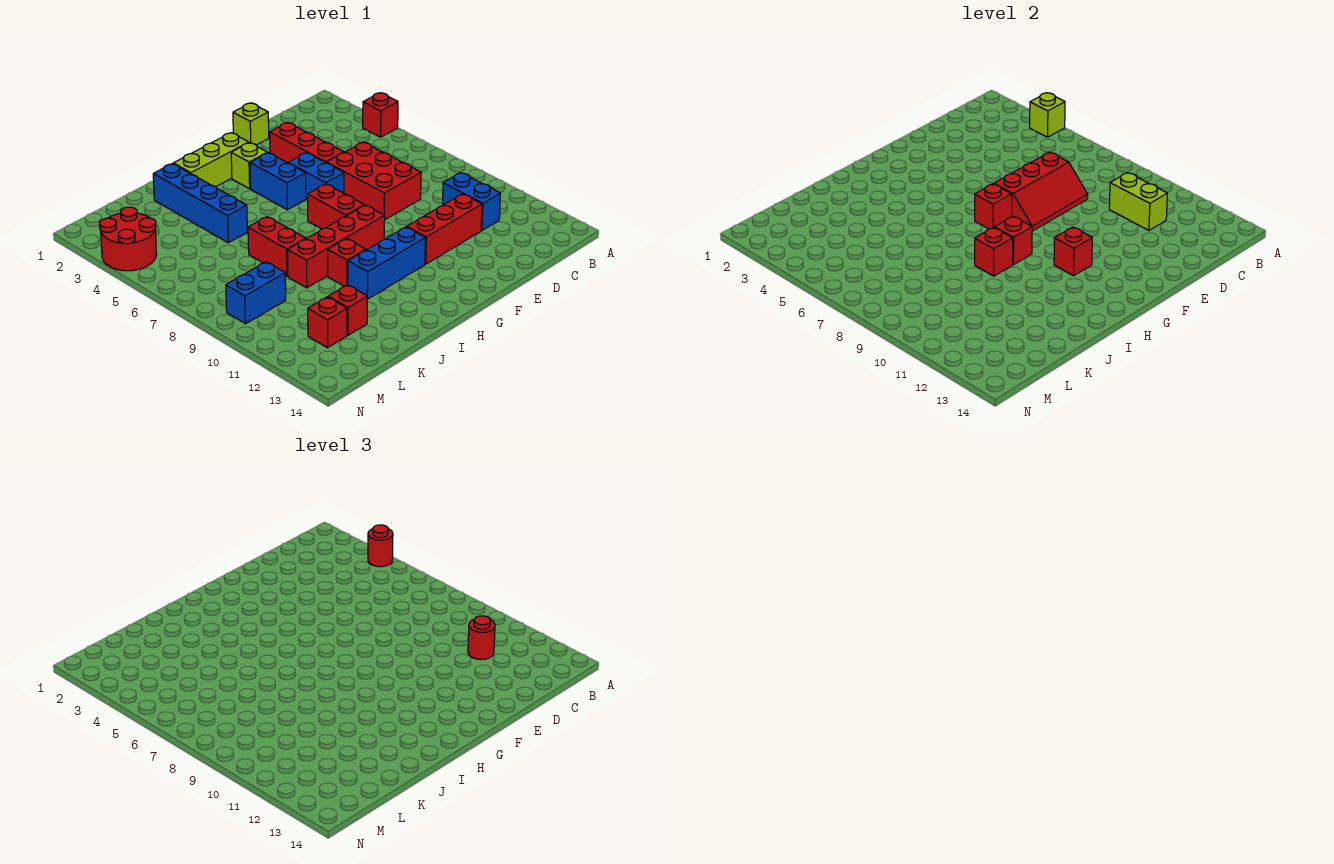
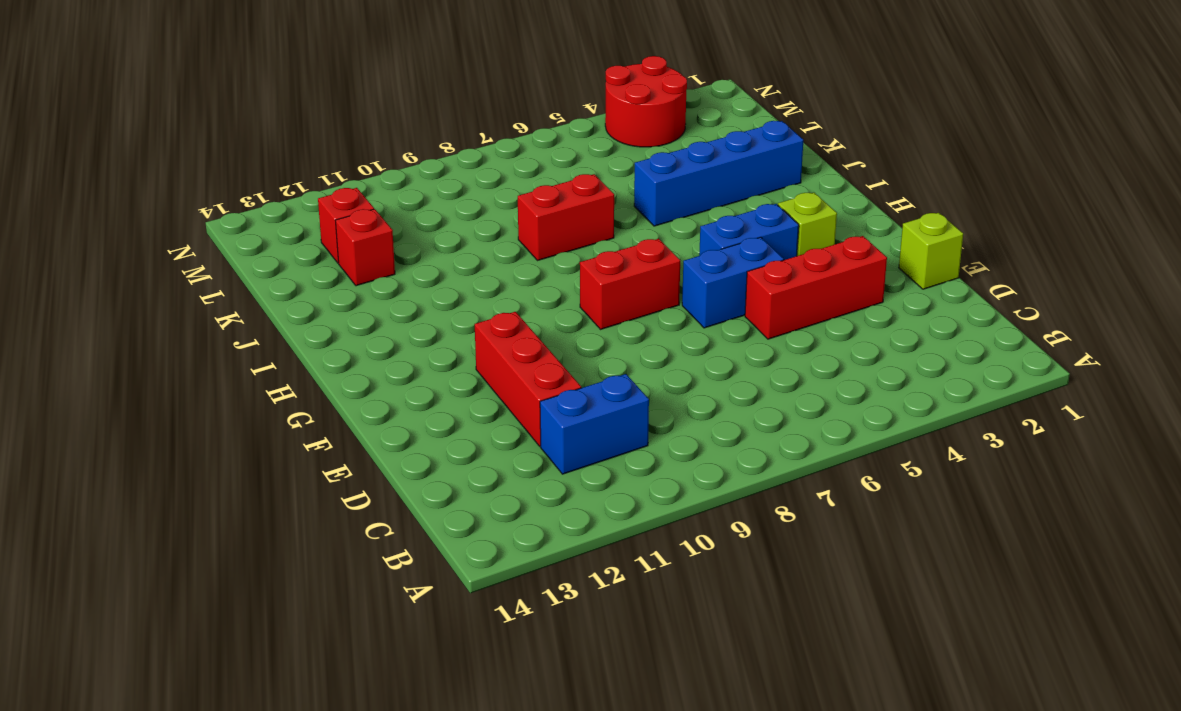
none -> red 1x1 brick [363,93,398,137]
none -> red 2x3 brick [327,142,421,219]
none -> lime 1x3 brick [173,133,249,187]

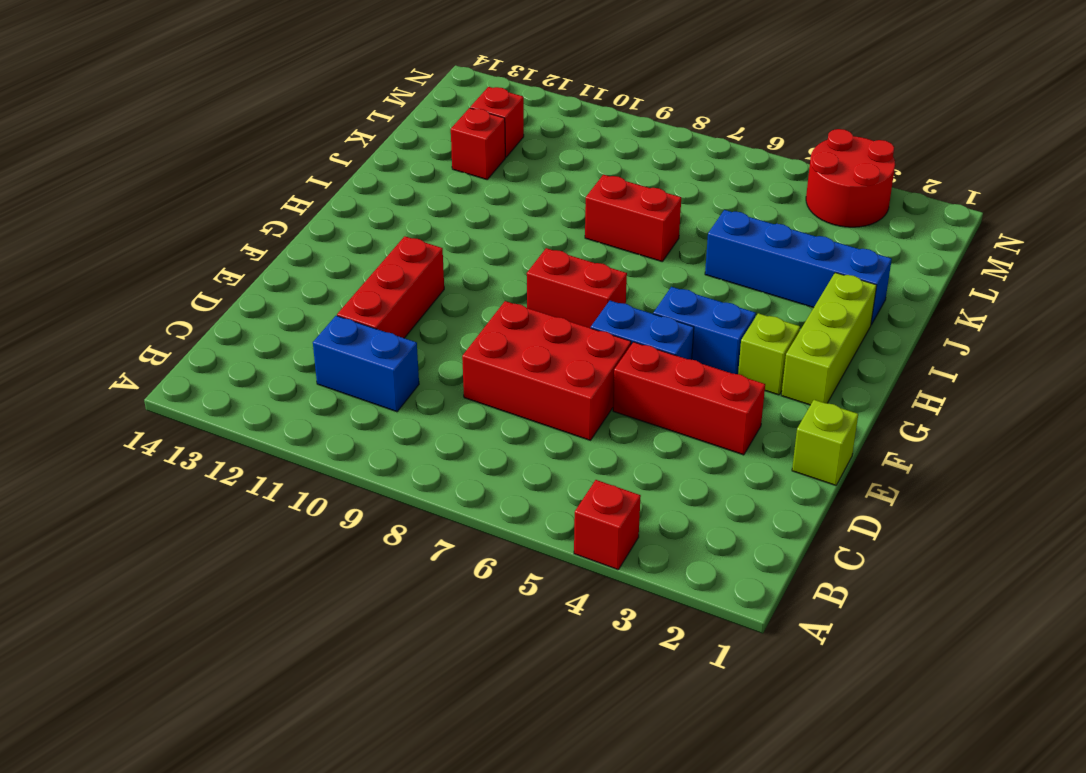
none -> red 1x4 brick [288,205,385,288]
none -> blue 1x3 brick [348,227,425,299]
none -> red 1x1 brick [328,239,366,286]

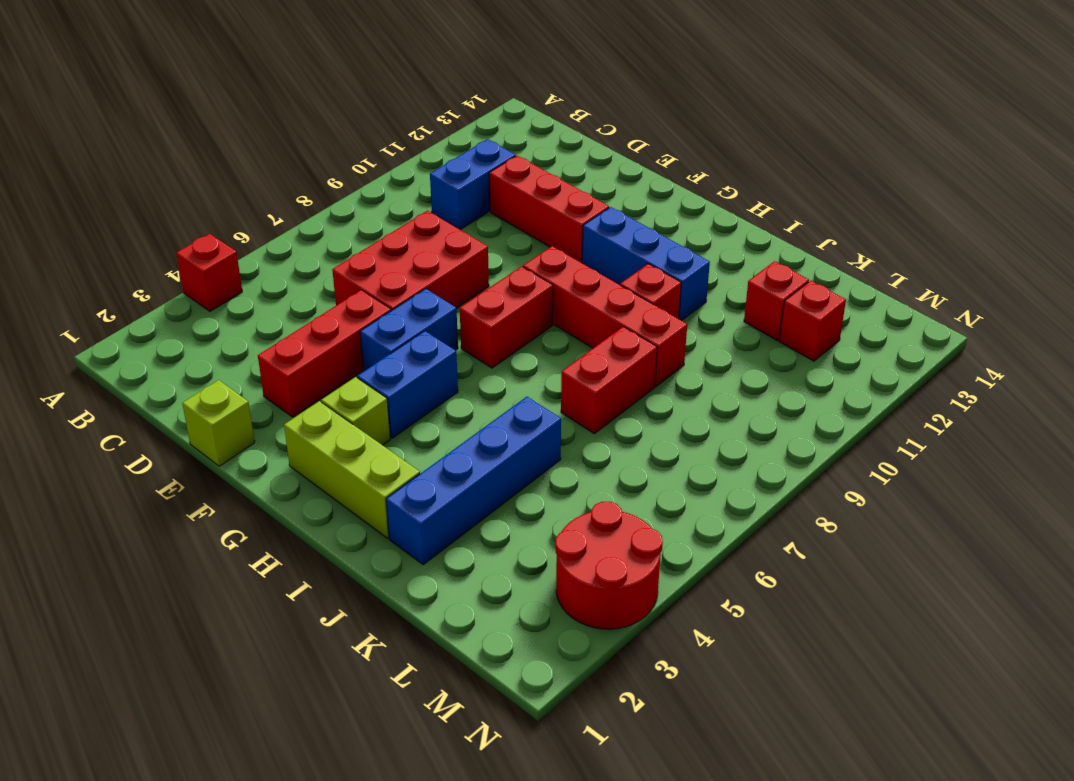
none -> blue 1x2 brick [226,262,286,324]
none -> lime 1x1 brick [1030,93,1065,137]
none -> lime 1x2 brick [1109,173,1167,230]

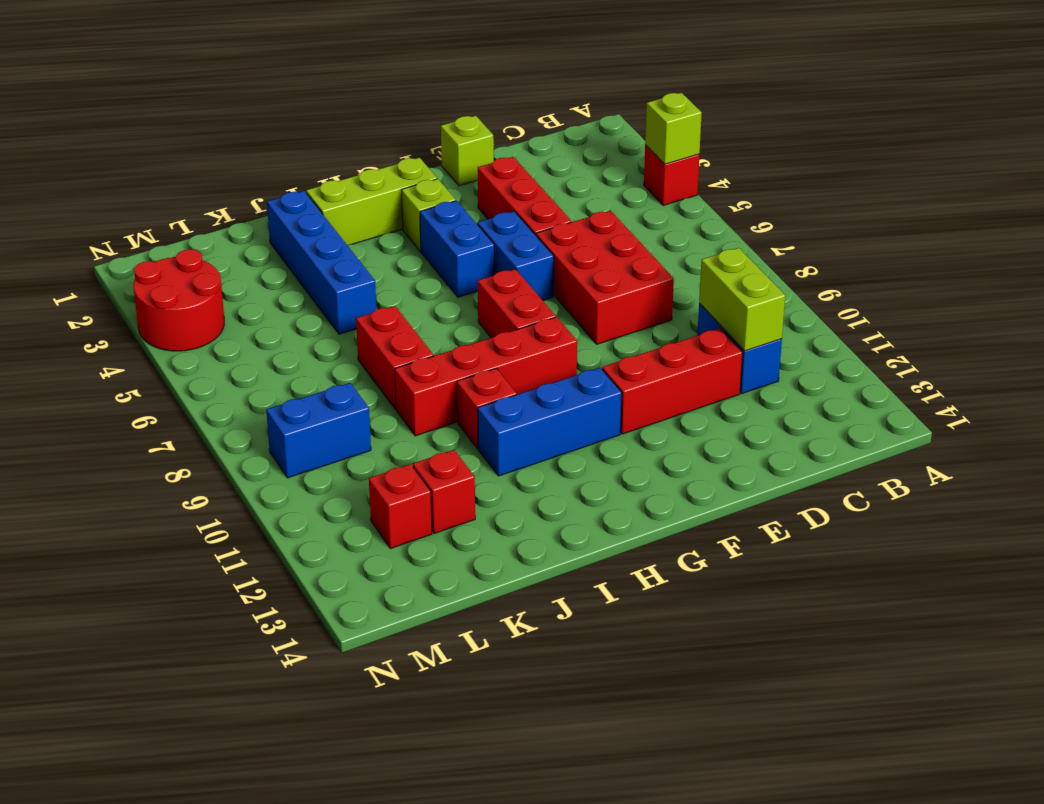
none -> red 2x3 slope [994,152,1088,231]
none -> red 1x1 brick [975,184,1012,229]
none -> red 1x1 brick [1054,227,1092,276]

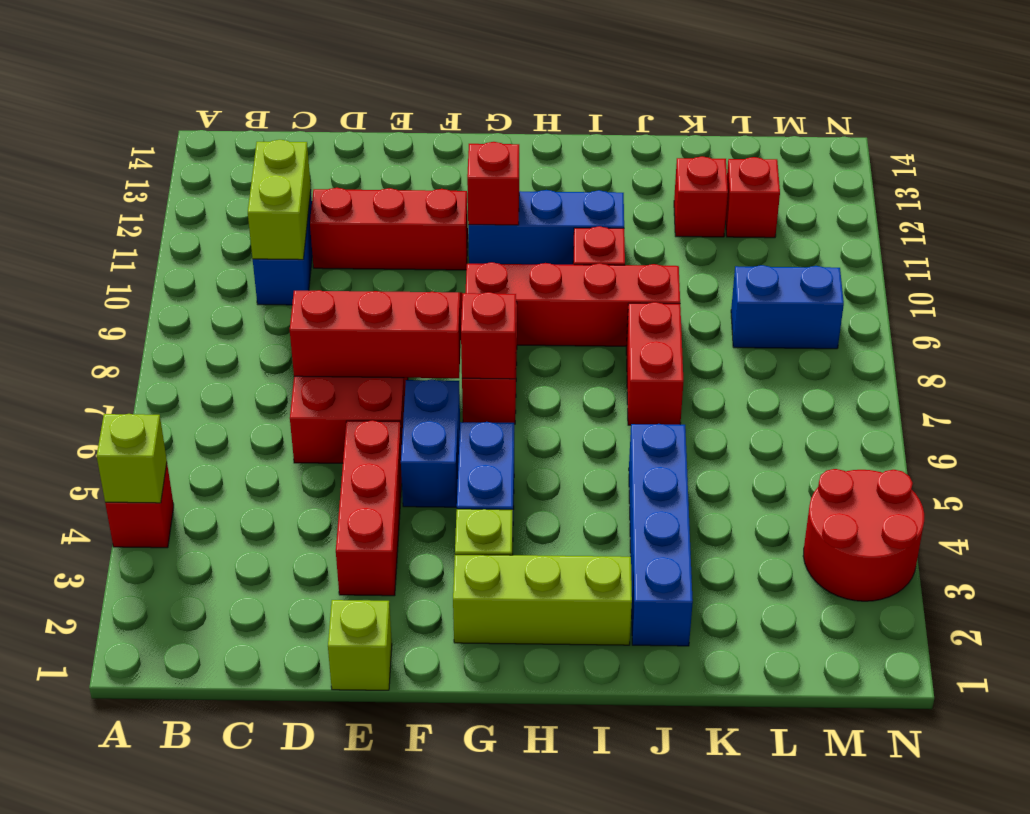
none -> red 1x1 brick [994,216,1032,265]
none -> red 1x1 brick [975,227,1013,276]
none -> red 1x1 round brick [368,525,393,567]

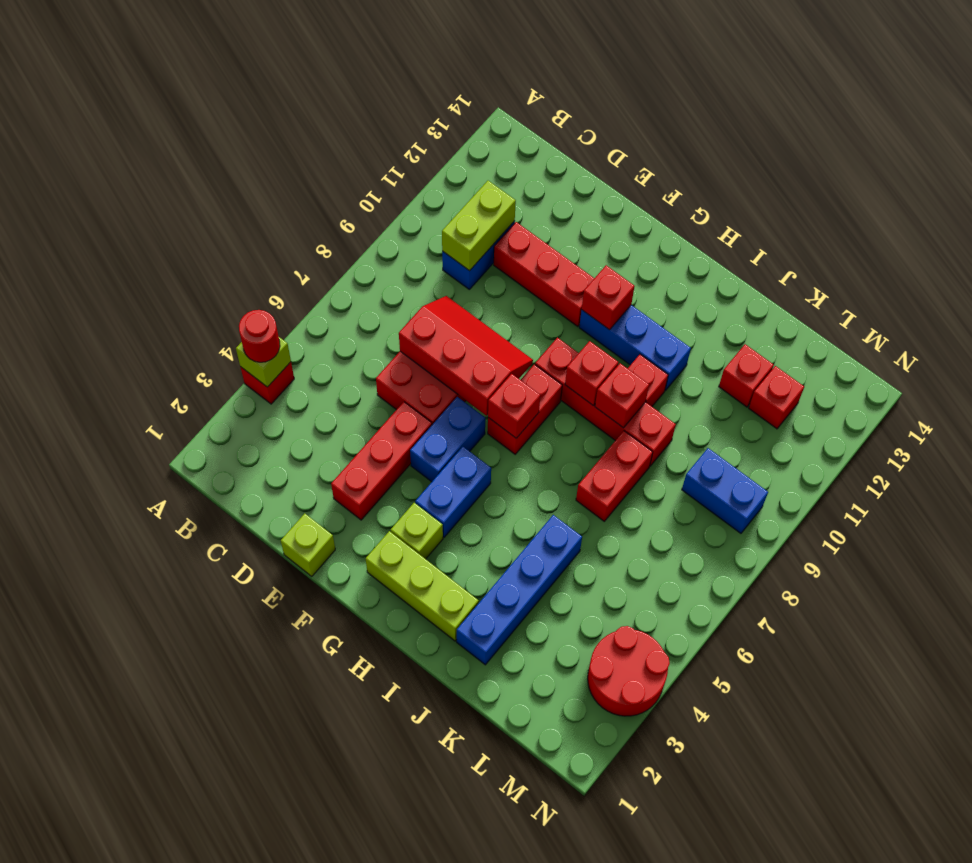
none -> red 1x1 round brick [468,616,495,660]

